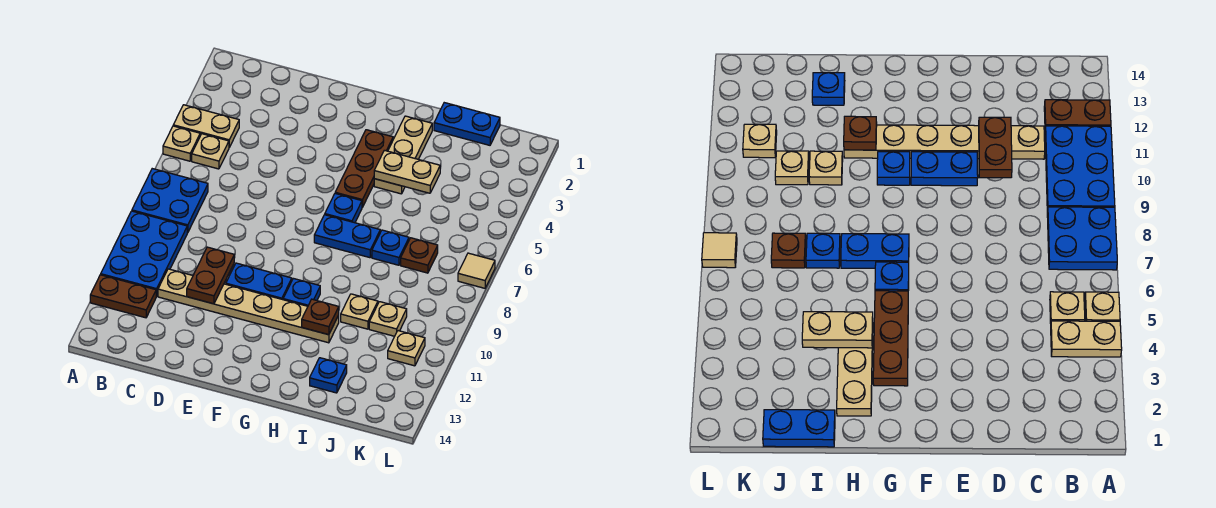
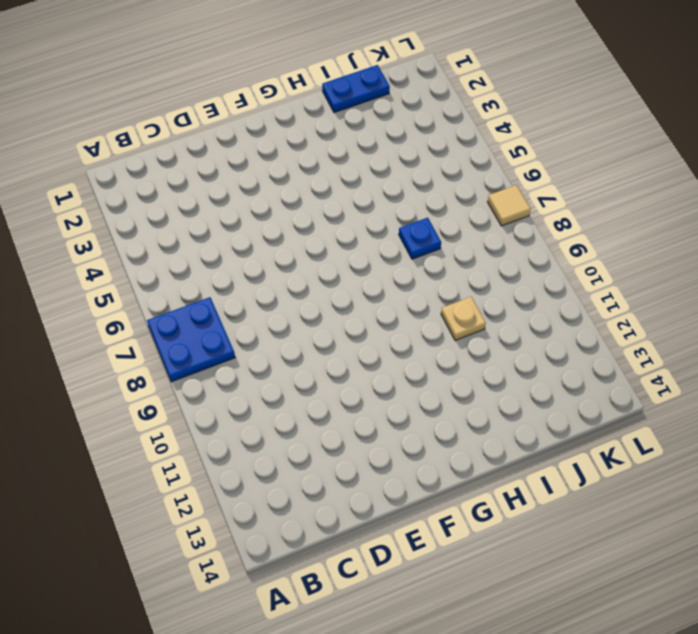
none -> tan 1x2 plate [173,105,239,147]
none -> tan 1x1 plate [163,126,200,161]
none -> blue 2x3 plate [101,211,187,296]

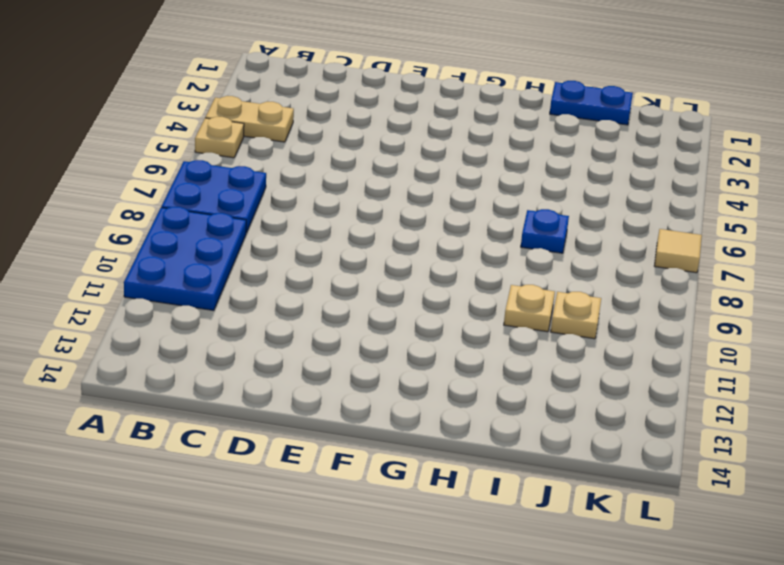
none -> brown 1x2 plate [90,275,156,318]
none -> tan 1x1 plate [192,134,229,169]
none -> tan 1x6 plate [158,269,339,343]

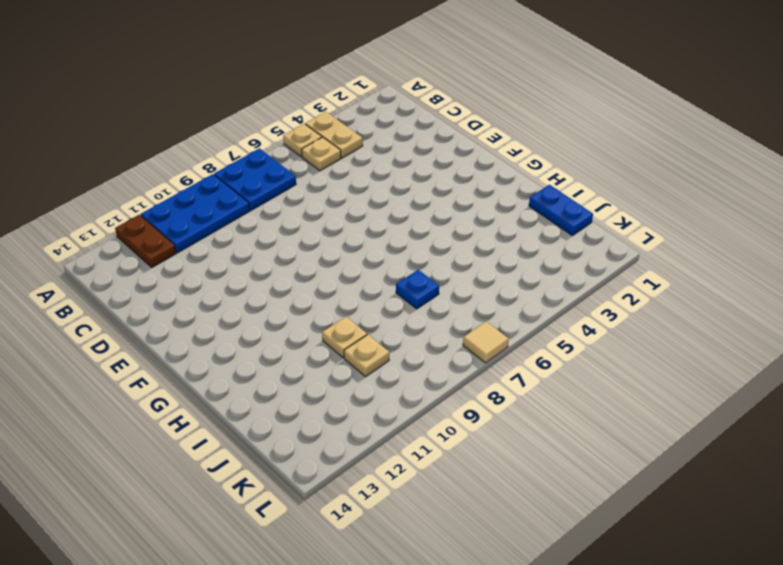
none -> tan 1x6 plate [158,269,339,343]
none -> blue 1x2 plate [226,263,292,300]
none -> brown 1x3 plate [335,130,393,207]

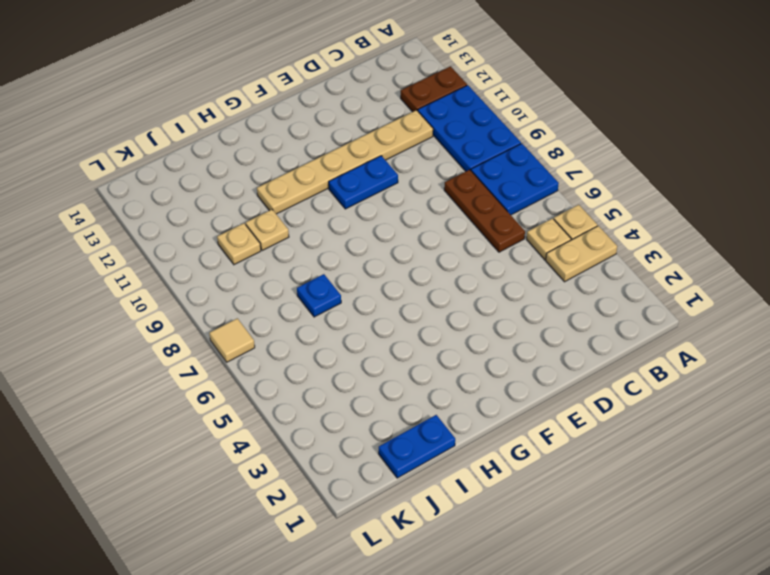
brown 1x3 plate [444,170,525,252] -> brown 1x3 plate moved to [335,130,393,207]
none -> blue 1x1 plate [325,194,362,223]
none -> blue 1x2 plate [314,215,380,258]
none -> blue 1x1 plate [283,278,320,306]

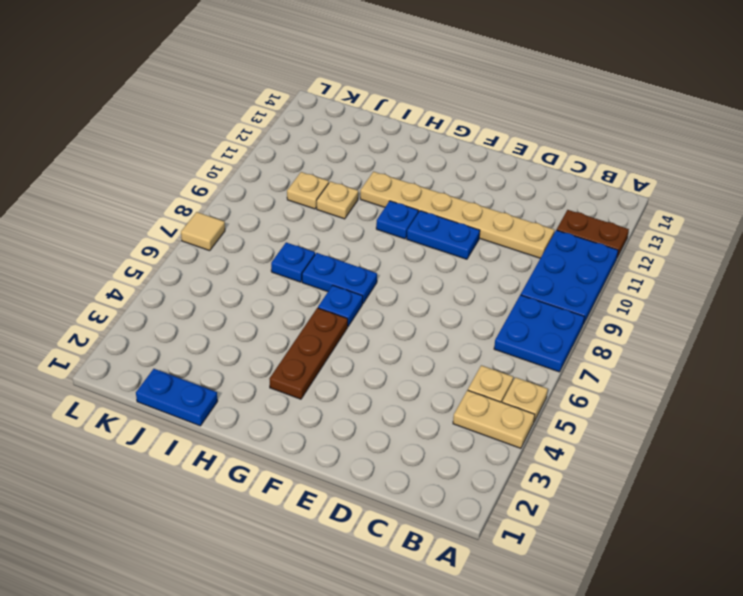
none -> tan 1x3 plate [374,116,432,194]
none -> blue 1x1 plate [310,358,347,393]
none -> brown 1x1 plate [401,238,438,273]

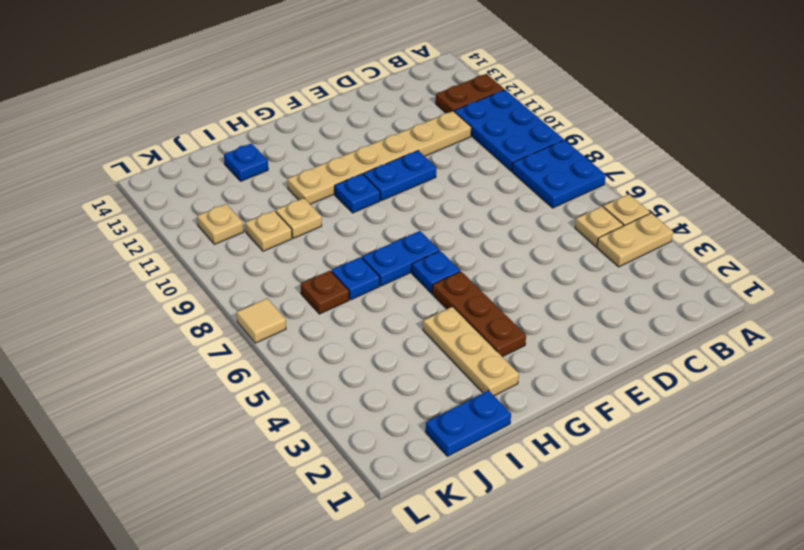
none -> brown 1x2 plate [187,247,234,304]
none -> tan 1x2 plate [374,150,440,193]
none -> brown 1x1 plate [302,299,339,335]

